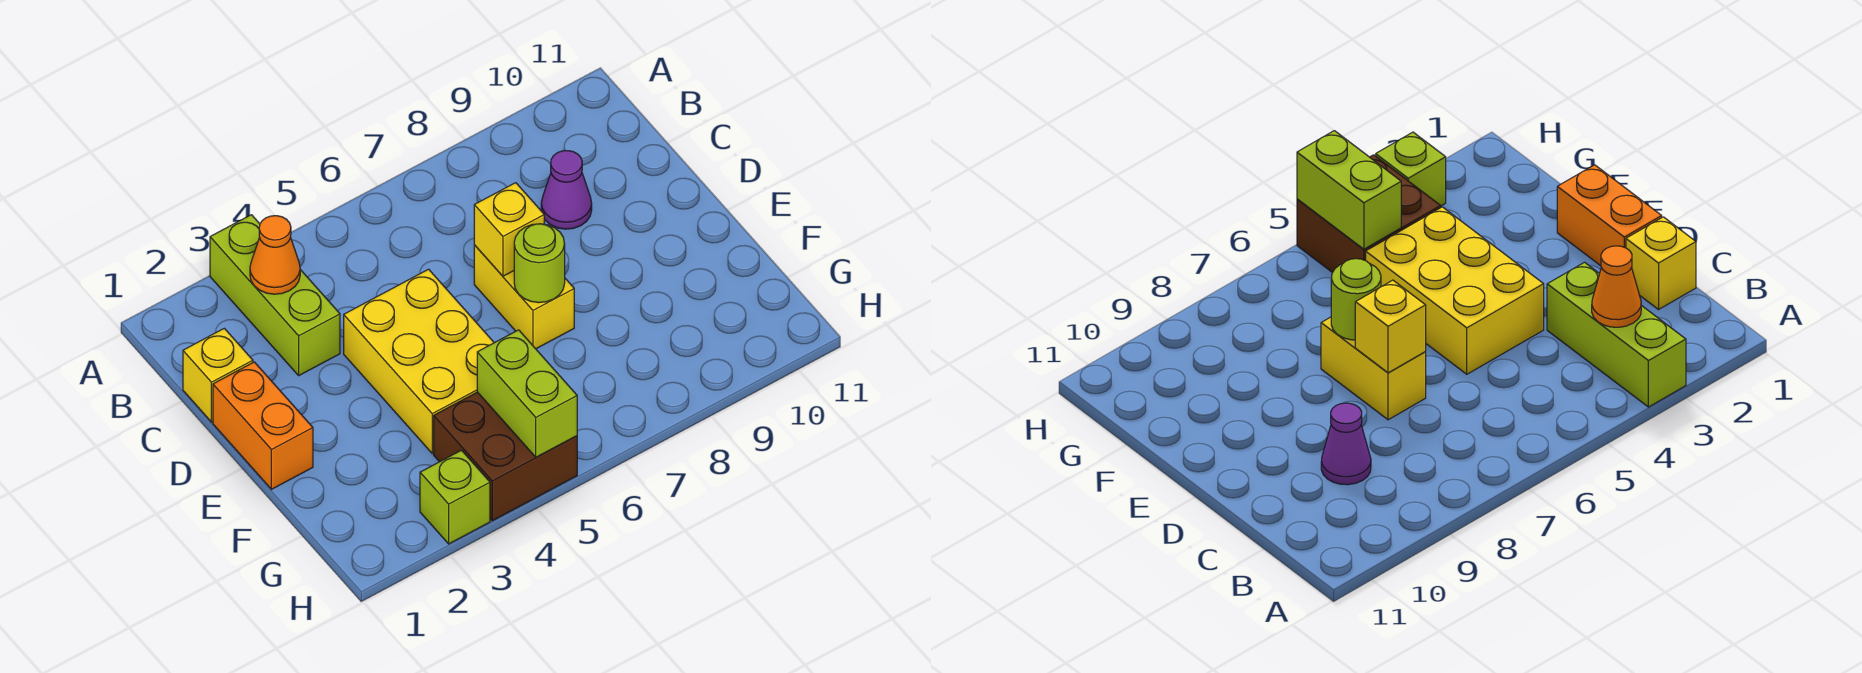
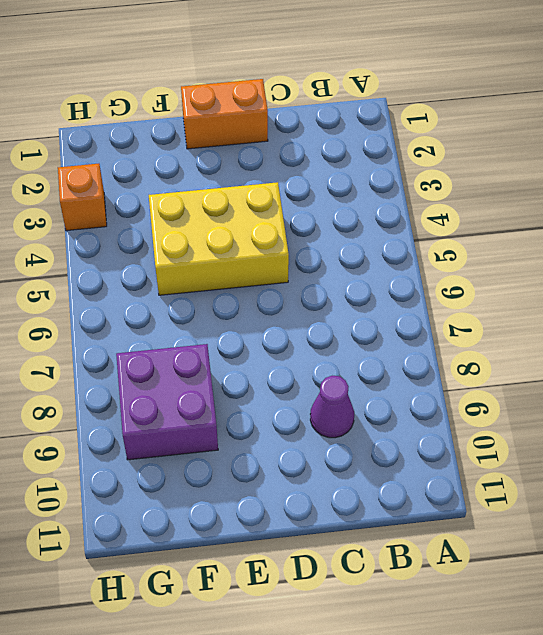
purple 2x2 brick [116,344,218,460] -> none
orange 1x1 brick [58,164,107,231] -> lime 1x1 brick [420,450,490,544]
none -> lime 1x3 brick [210,215,340,375]
none -> yellow 1x1 brick [183,328,253,422]
none -> yellow 1x2 brick [474,245,574,349]

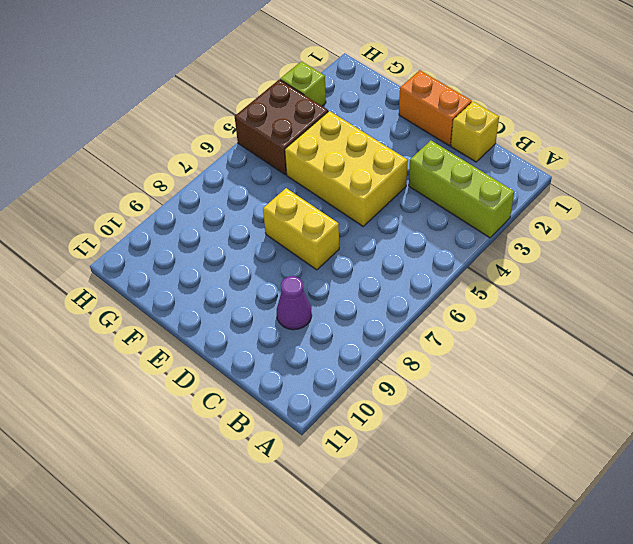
none -> orange 1x1 cone [250,216,300,294]
none -> yellow 1x1 brick [474,183,544,276]
none -> lime 1x1 round brick [514,224,565,303]

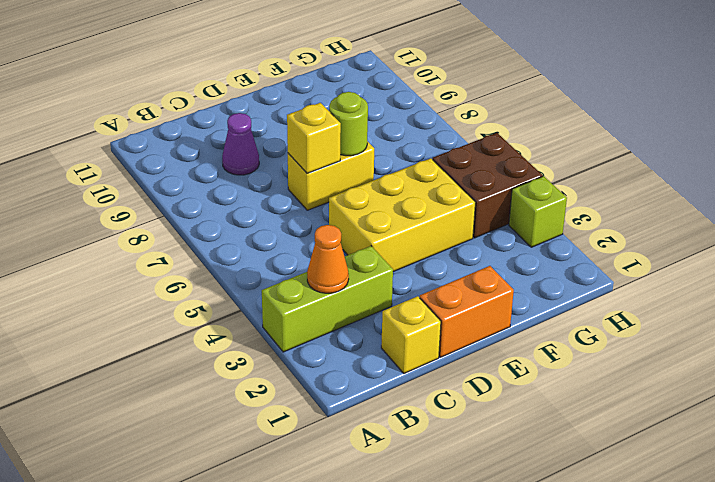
none -> lime 1x2 brick [477,330,577,457]

